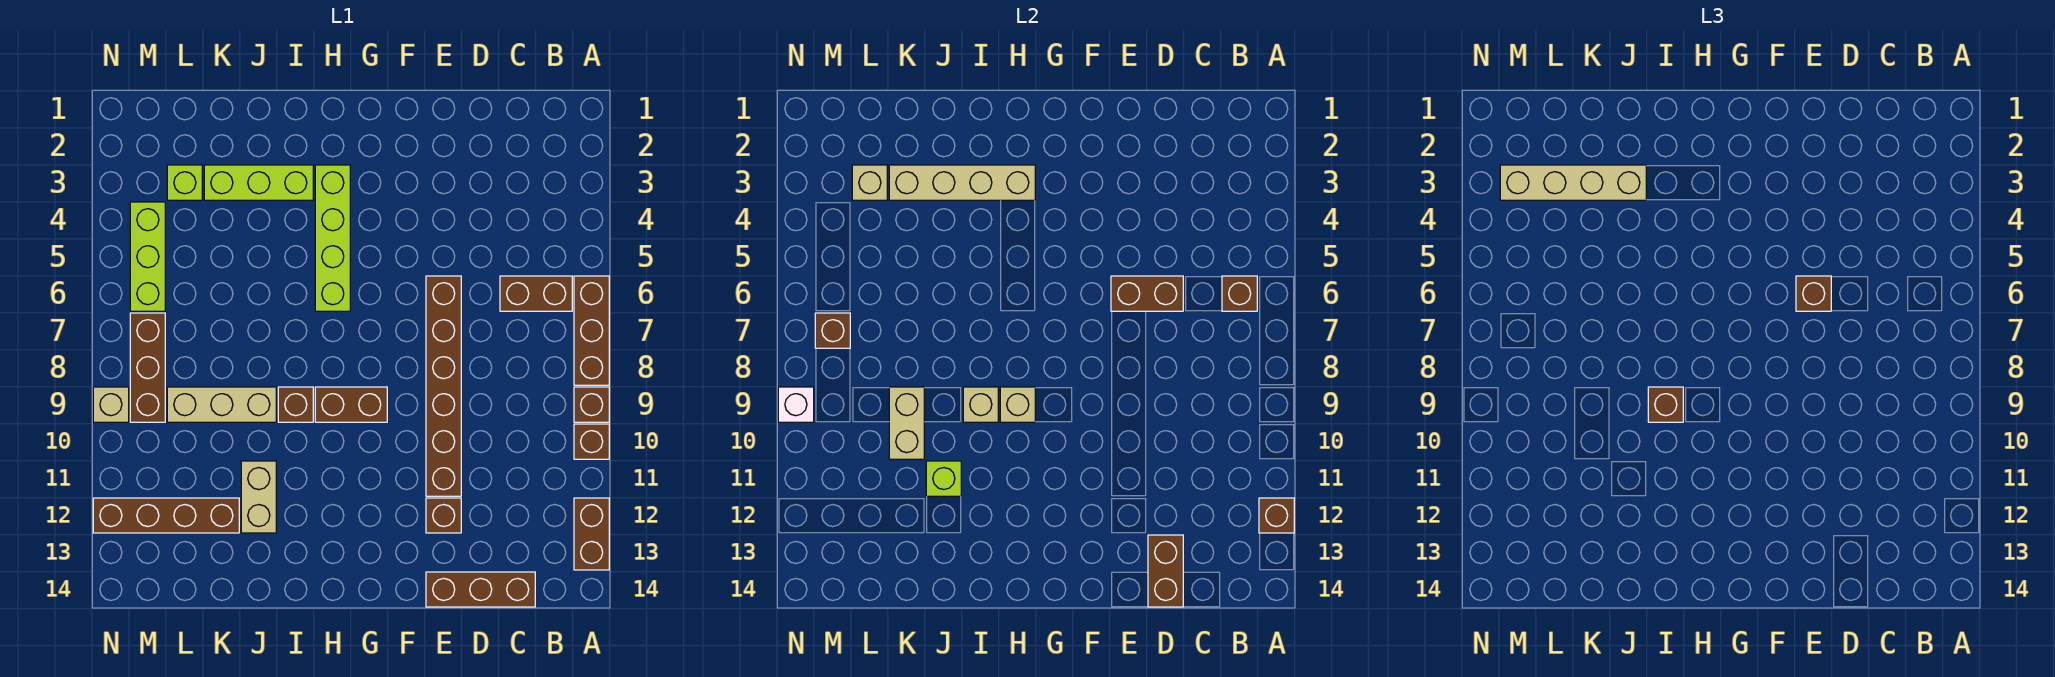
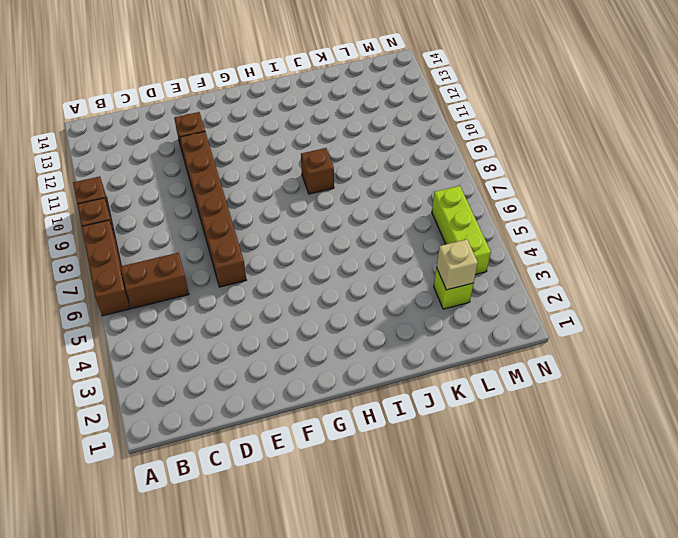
none -> brown 1x2 brick [574,498,609,570]
none -> brown 1x3 brick [426,572,535,607]
none -> brown 1x2 brick [315,387,387,422]
none -> lime 1x4 brick [315,165,350,311]

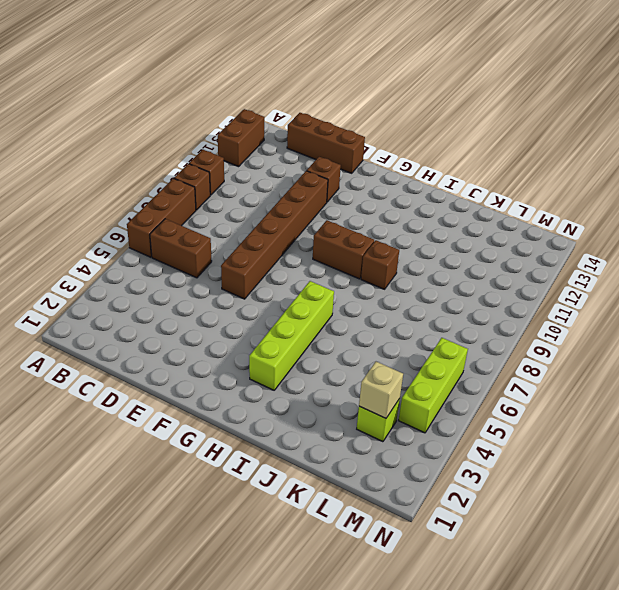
none -> lime 1x3 brick [204,165,313,200]
none -> tan 1x3 brick [167,387,276,422]
none -> tan 1x2 brick [241,461,276,533]
none -> brown 1x4 brick [93,498,239,533]

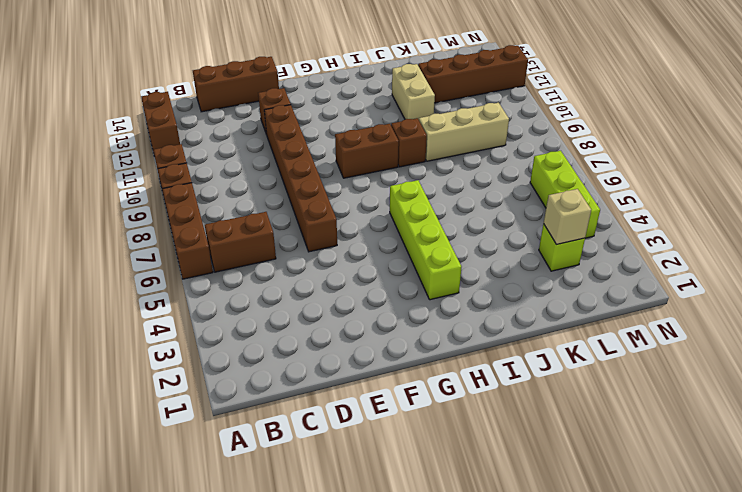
none -> lime 1x3 brick [204,165,313,200]
none -> brown 1x3 brick [130,313,165,422]
none -> tan 1x1 brick [93,387,129,422]
none -> brown 1x1 brick [1259,498,1294,533]

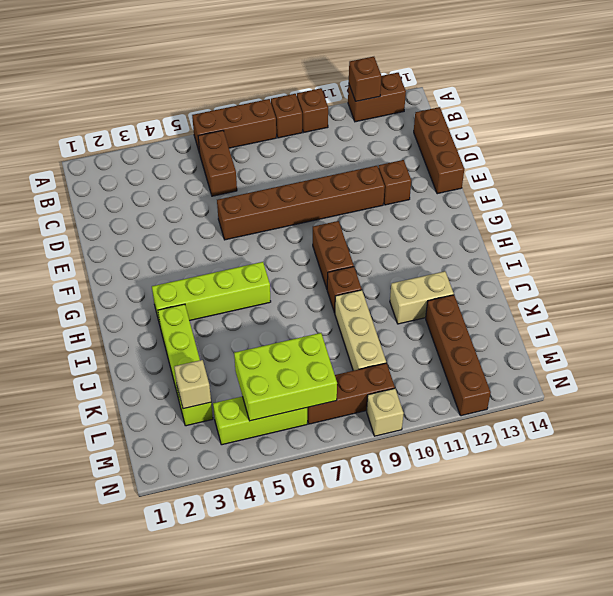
lime 2x3 brick [234,333,337,421] -> brown 1x1 brick [815,313,850,348]
none -> brown 1x1 brick [1222,276,1257,311]
none -> brown 1x2 brick [1111,276,1183,311]
none -> brown 1x2 brick [1148,535,1183,607]
none -> tan 1x4 brick [889,165,1035,200]

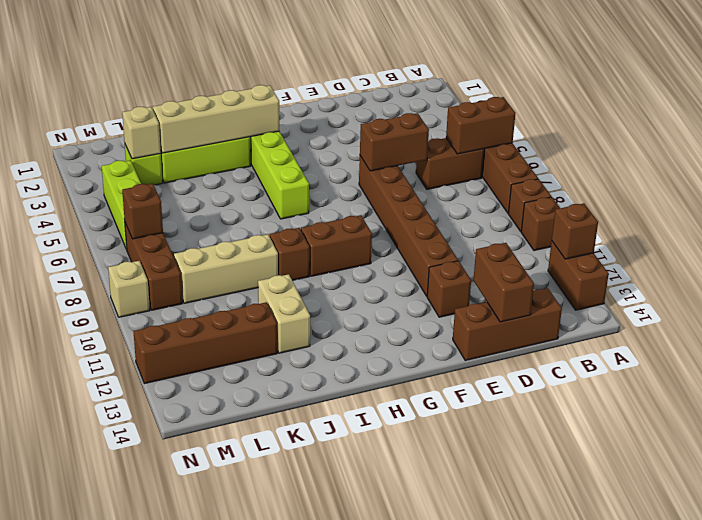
brown 1x2 brick [446,97,515,154] -> brown 1x1 brick [1222,276,1257,311]
none -> tan 1x1 brick [1000,387,1035,422]
none -> tan 1x1 brick [963,387,998,422]
none -> lime 1x1 brick [926,461,961,496]
none -> tan 1x2 brick [889,387,924,459]

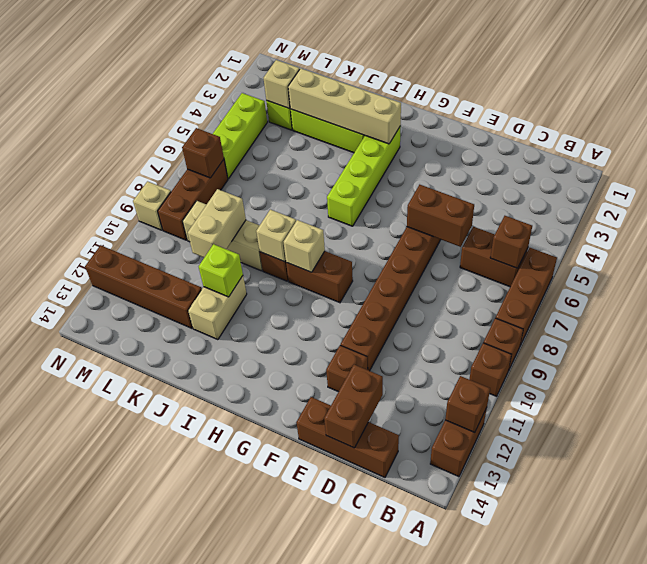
none -> white 1x1 brick [778,387,814,422]
none -> brown 1x1 brick [1796,276,1831,311]
none -> brown 1x1 brick [1648,387,1683,422]
none -> tan 1x4 brick [1500,165,1646,200]

